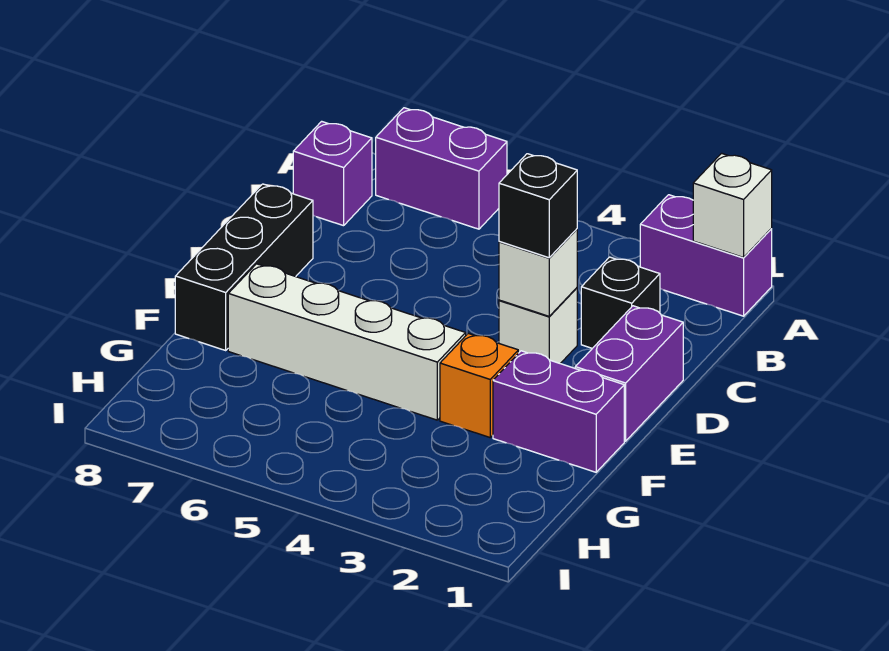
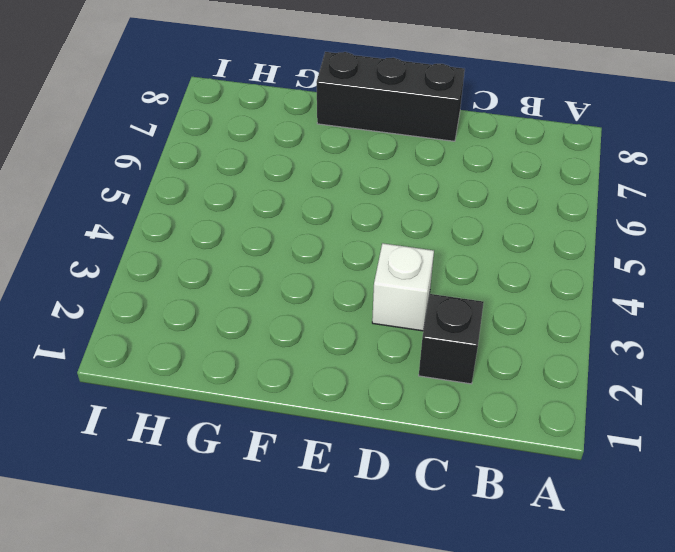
none -> purple 1x2 brick [640,195,772,316]
none -> purple 1x2 brick [376,108,507,229]
none -> purple 1x1 brick [293,121,372,226]

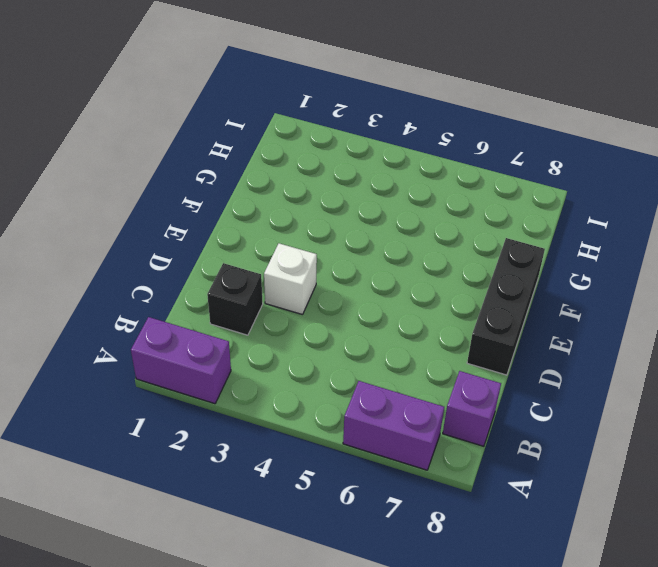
none -> purple 1x2 brick [575,306,683,441]
none -> purple 1x2 brick [493,351,624,472]
none -> orange 1x1 brick [440,333,518,437]

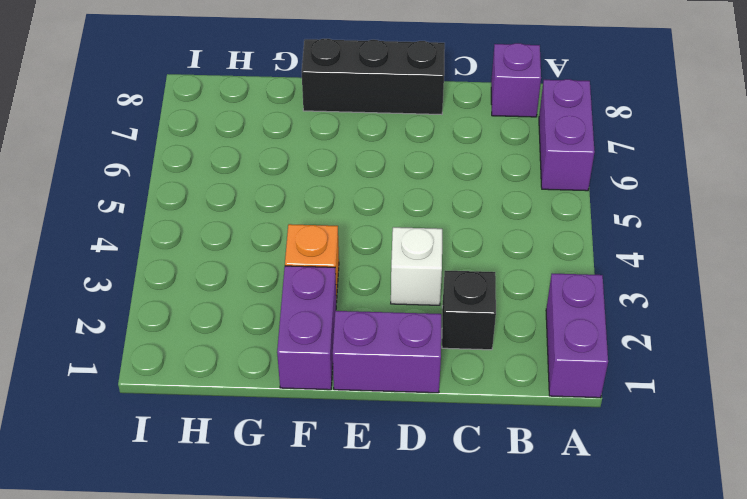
none -> white 1x4 brick [228,264,466,420]
none -> white 1x1 brick [693,153,772,258]
none -> white 1x1 brick [499,229,577,316]

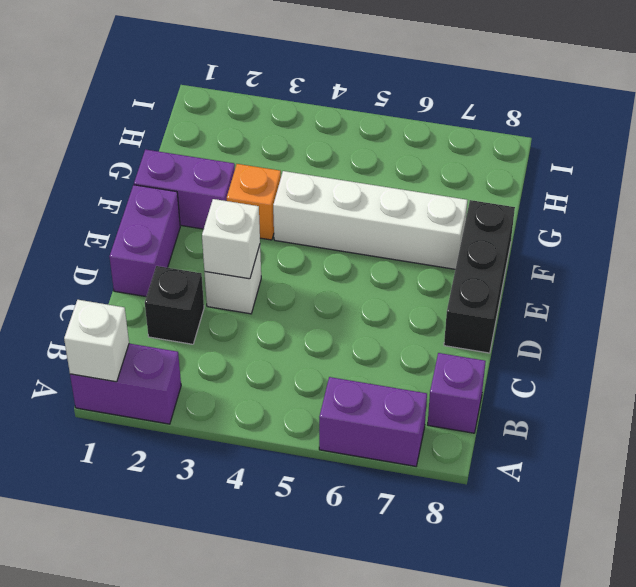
none -> black 1x1 brick [499,154,577,258]

